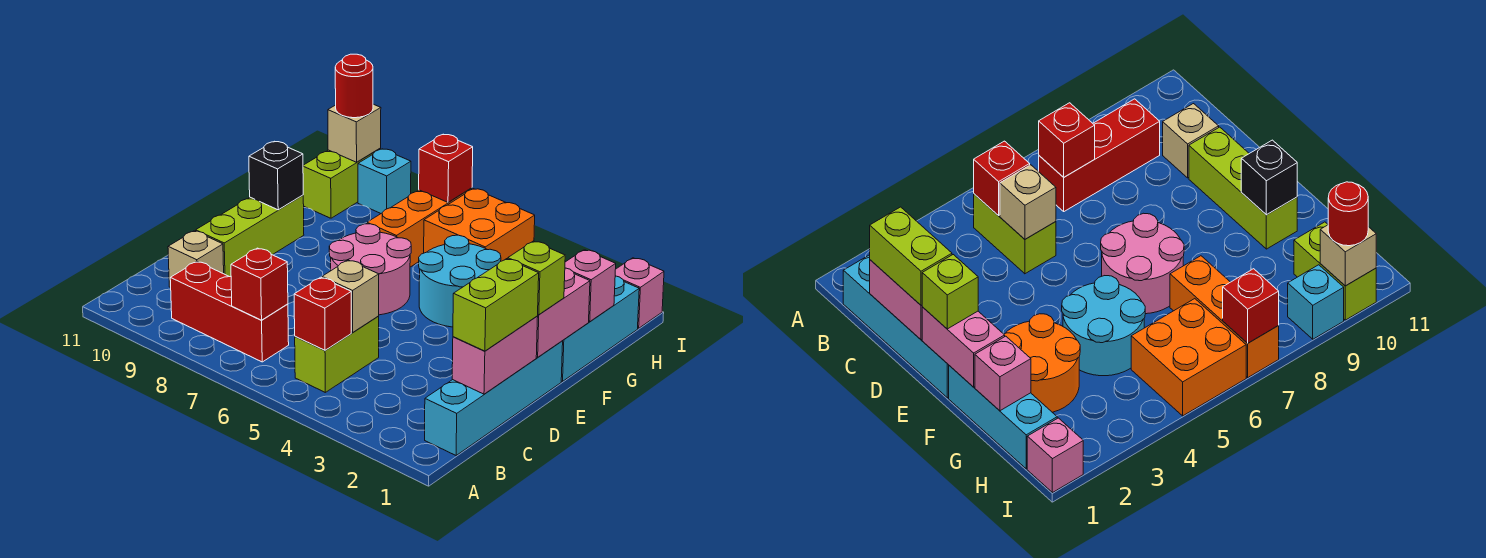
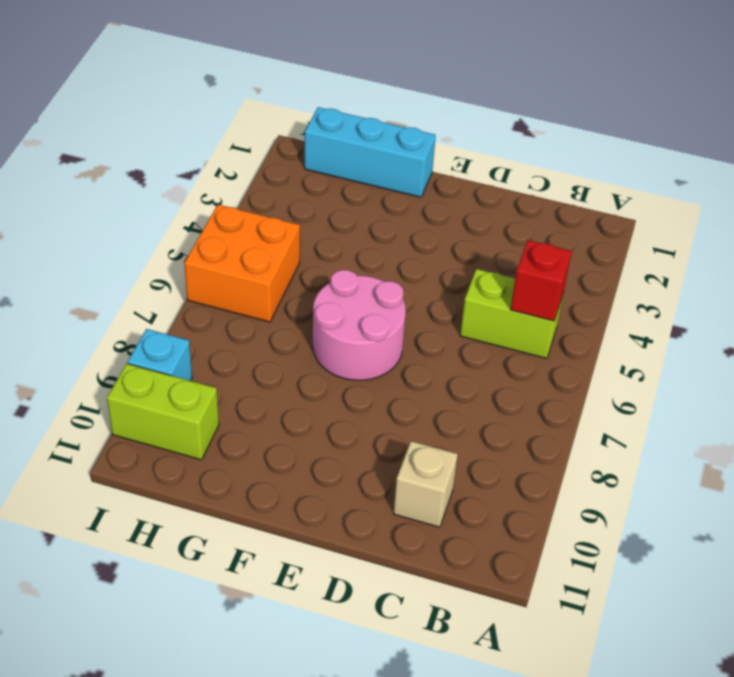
none -> cyan 1x4 brick [425,341,563,455]
none -> red 1x3 brick [170,262,289,362]
none -> lime 1x3 brick [196,195,304,277]

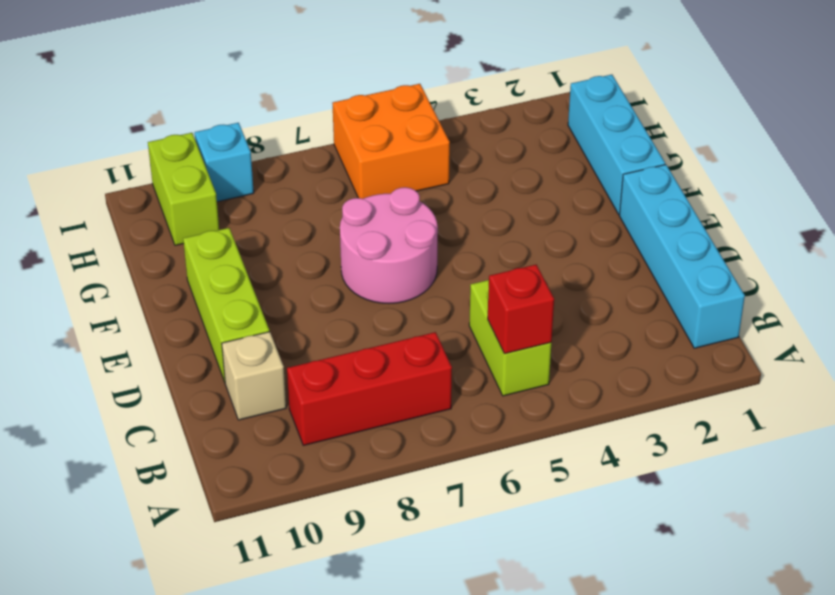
none -> orange 2x2 round brick [1004,314,1080,412]
none -> cyan 2x2 round brick [419,235,501,327]
none -> orange 1x3 brick [367,188,472,267]

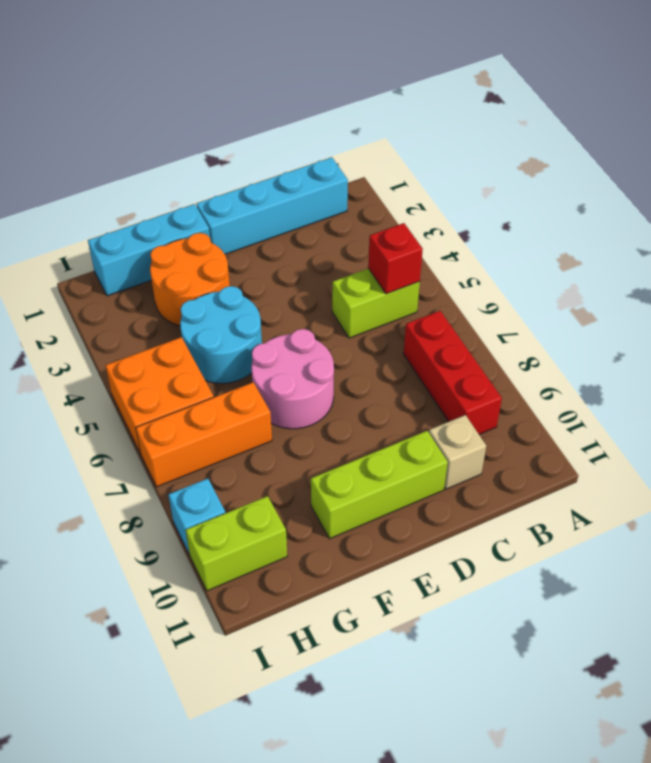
none -> pink 1x1 brick [615,258,664,328]
none -> red 1x1 brick [231,248,288,320]
none -> pink 1x2 brick [452,316,538,394]

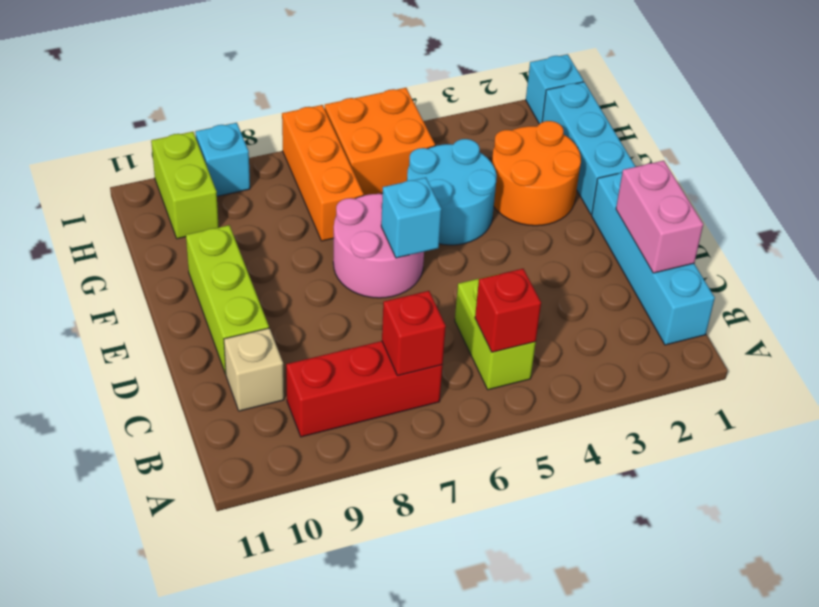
cyan 1x1 brick [381,178,441,258] -> none
cyan 1x1 brick [526,54,583,124] -> pink 1x1 brick [615,258,664,328]
none -> tan 1x1 brick [322,260,379,332]
none -> pink 1x2 brick [536,268,590,357]
none -> black 1x1 brick [249,142,303,210]

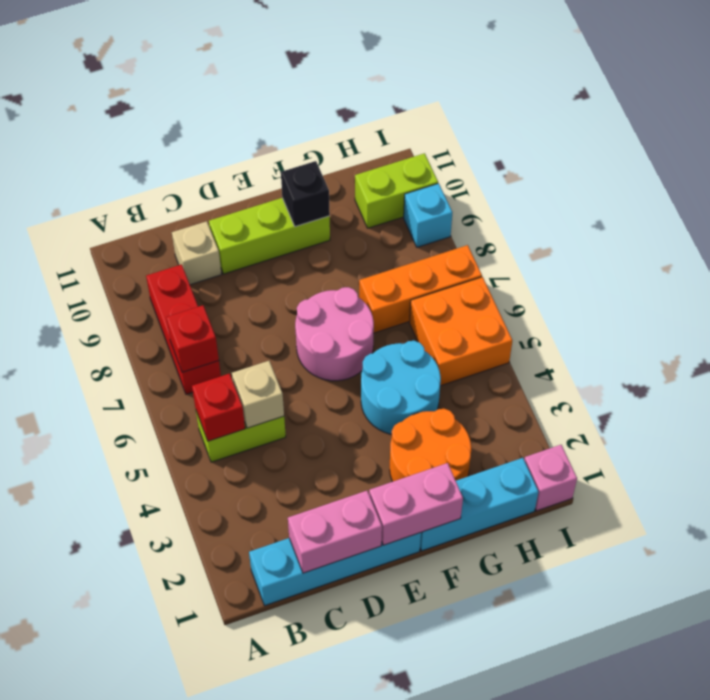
none -> pink 1x1 brick [565,250,616,322]
none -> red 1x1 brick [419,134,473,202]
none -> tan 1x1 brick [328,104,381,162]

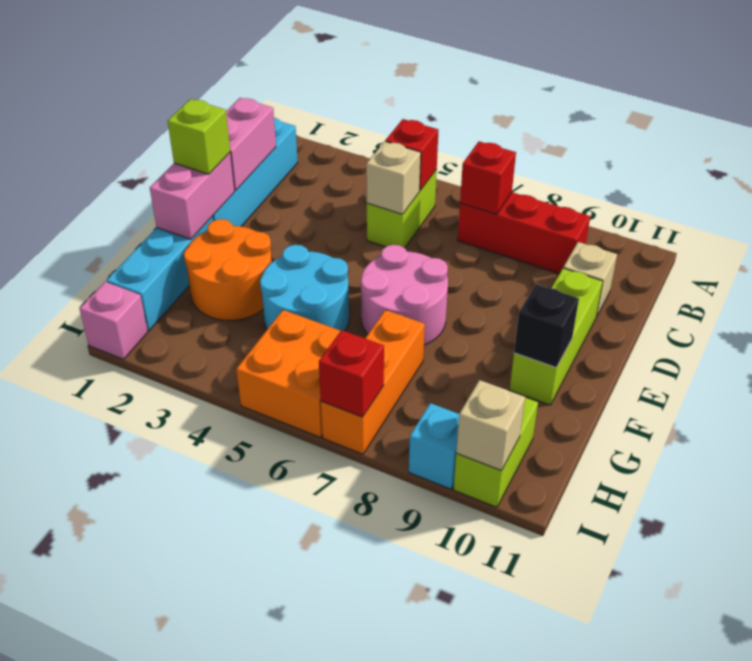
none -> pink 1x1 brick [565,250,616,322]
none -> lime 1x2 brick [453,259,539,351]
none -> red 1x1 round brick [335,54,373,118]

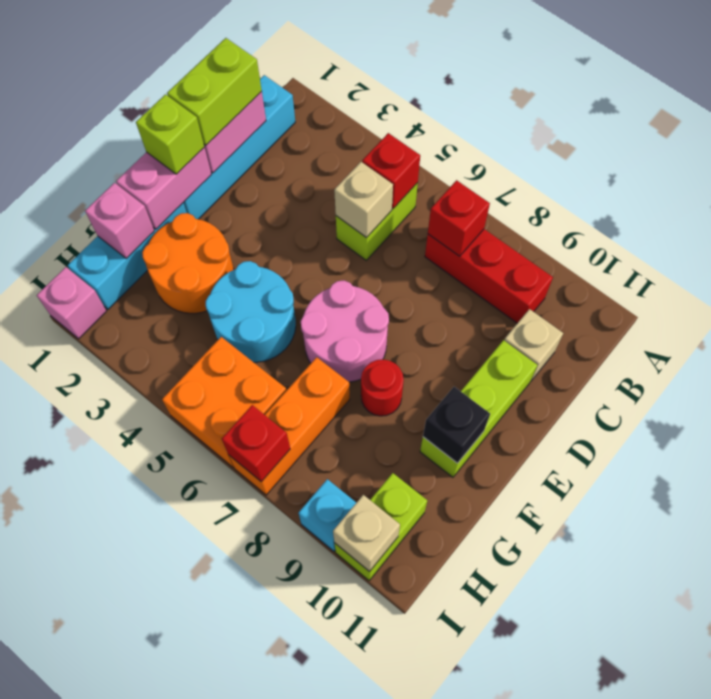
red 1x1 round brick [361,359,404,416] -> red 1x1 round brick moved to [335,54,373,118]

